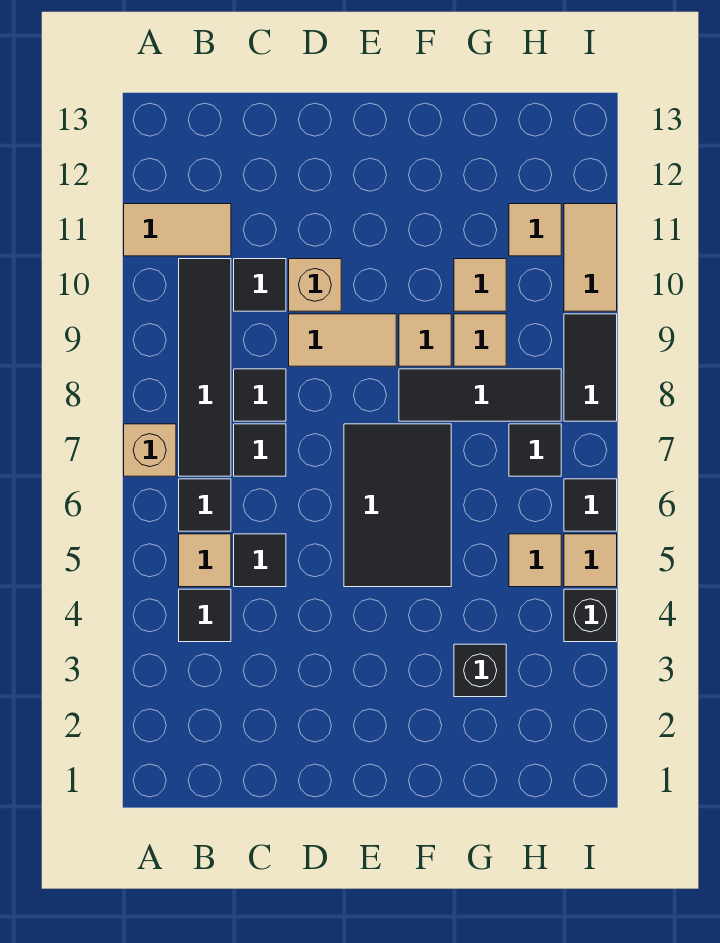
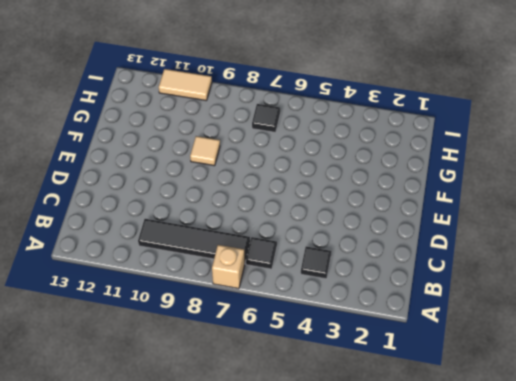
none -> tan 1x2 tile [124,204,231,256]
none -> tan 1x1 tile [179,534,231,587]
none -> black 1x1 tile [234,534,286,587]

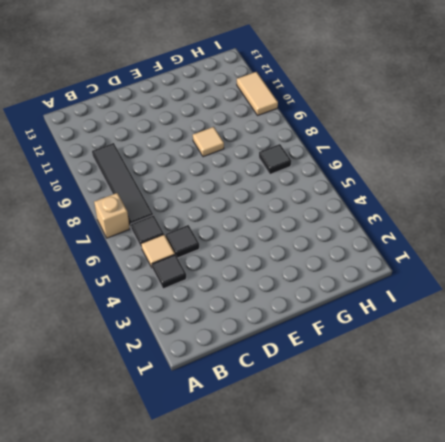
none -> tan 1x2 tile [124,204,231,256]
none -> black 1x1 tile [234,424,286,476]
none -> black 1x1 tile [234,369,286,421]

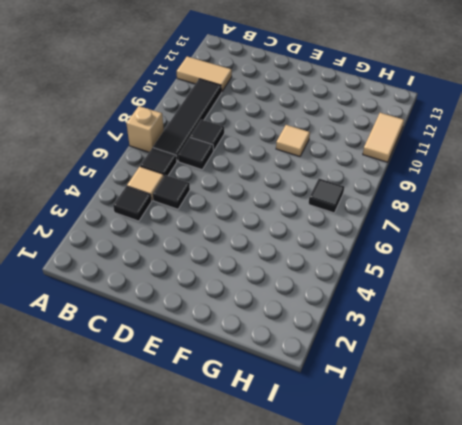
none -> black 1x1 tile [234,259,286,311]
none -> tan 1x2 tile [289,314,396,366]
none -> tan 1x1 brick [289,259,341,311]

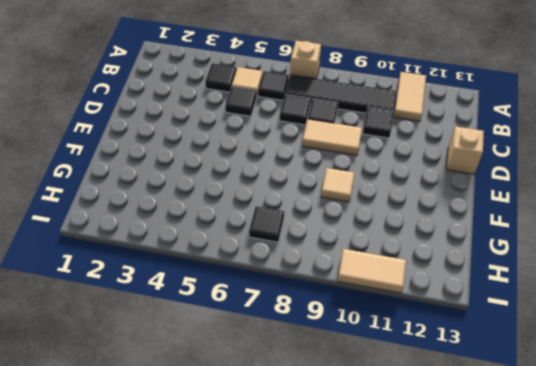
tan 1x2 tile [302,119,362,155] -> tan 1x2 tile turned to [289,314,396,366]
tan 1x1 brick [446,126,484,174] -> tan 1x1 brick moved to [289,259,341,311]
none -> black 2x3 tile [344,424,451,587]
none -> black 1x3 tile [399,369,561,421]
none -> black 1x1 brick [454,644,506,697]

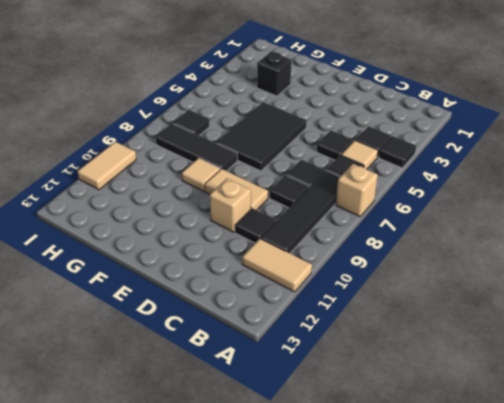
black 1x1 tile [379,136,416,168] -> black 1x1 tile moved to [564,479,617,531]
none -> tan 1x1 tile [454,314,506,366]
none -> tan 1x1 tile [454,259,506,311]
none -> tan 1x1 tile [509,534,561,587]

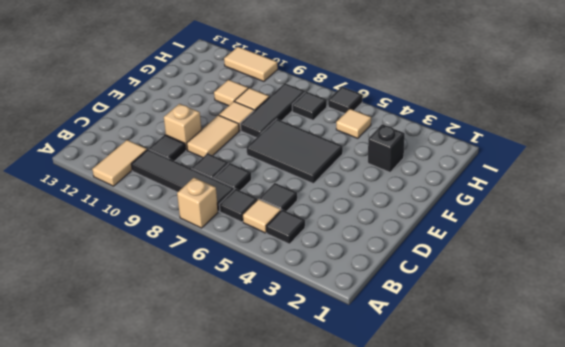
none -> tan 1x1 tile [509,204,561,256]
none -> black 1x1 brick [564,589,617,642]
none -> tan 1x1 tile [564,534,617,587]

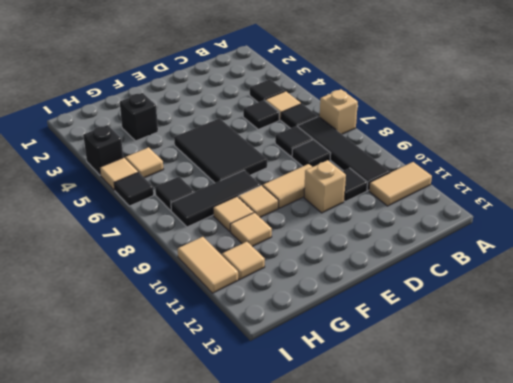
none -> black 1x2 tile [564,314,617,421]

